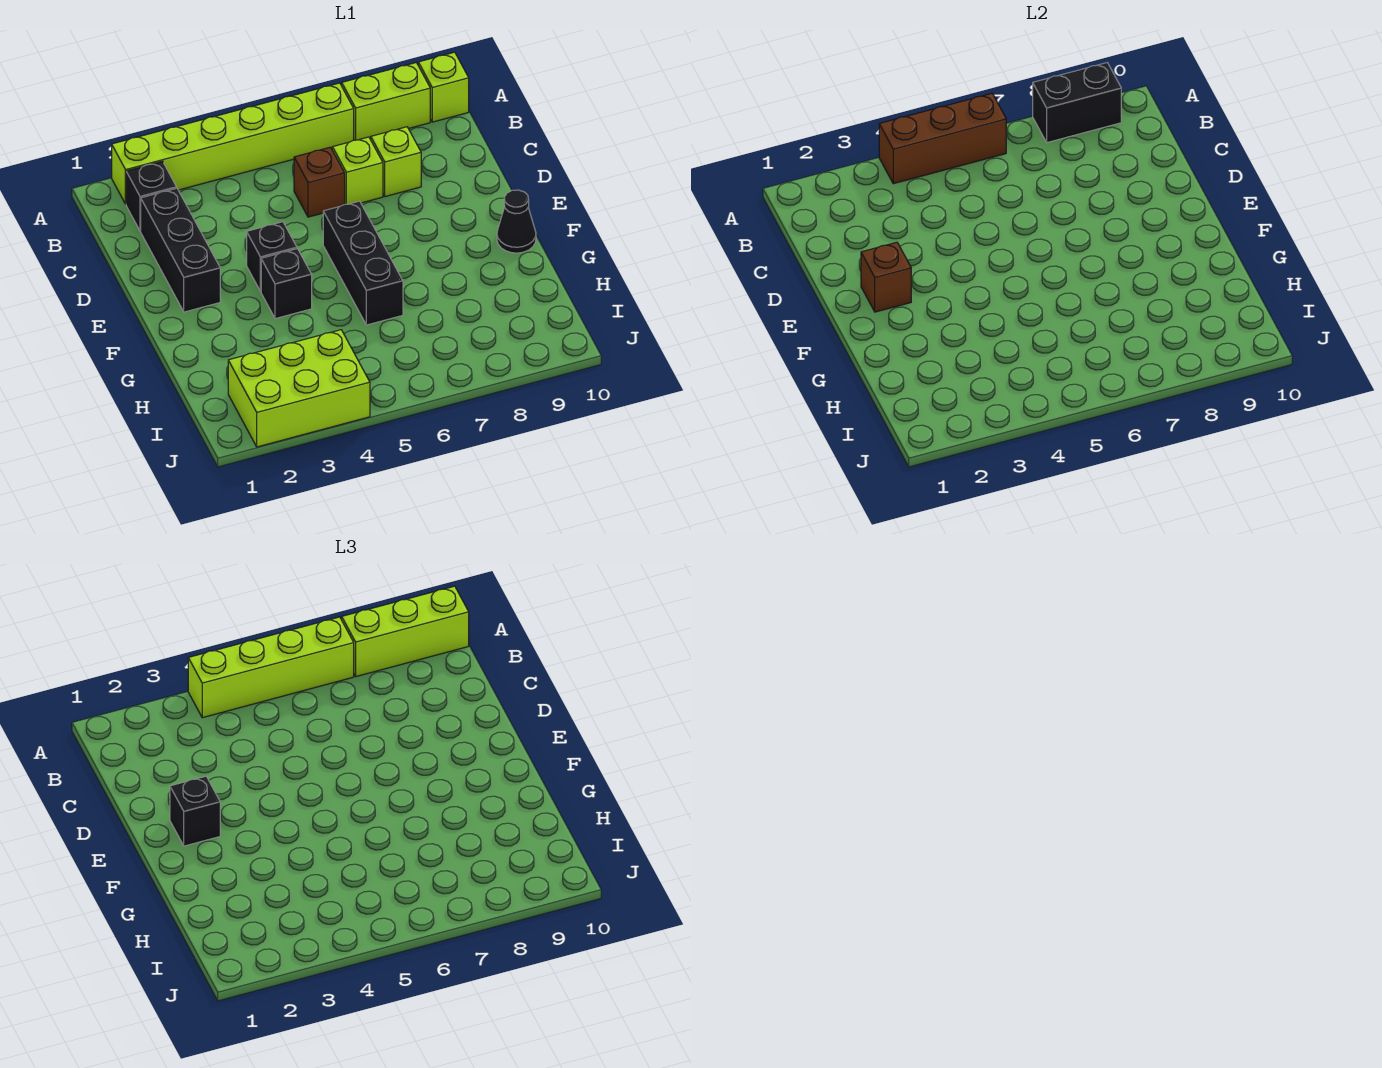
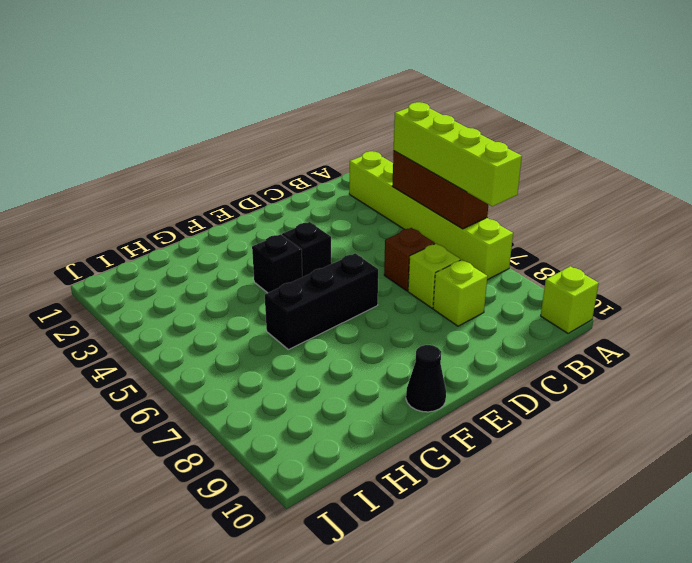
none -> lime 1x2 brick [342,63,430,140]
none -> black 1x1 brick [126,161,177,231]
none -> black 1x3 brick [141,188,220,312]

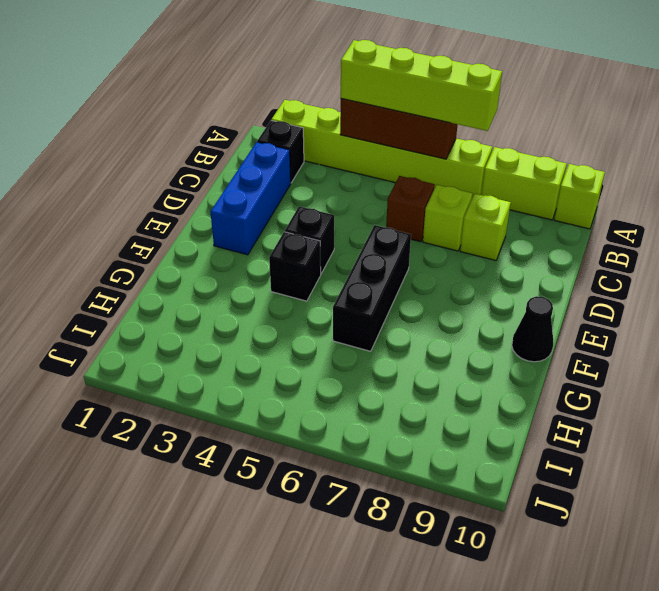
blue 1x3 brick [211,142,291,255] -> black 1x3 brick [141,188,220,312]
none -> lime 2x3 brick [228,330,370,447]
none -> black 1x2 brick [1033,63,1121,143]
none -> brown 1x1 brick [861,242,911,312]

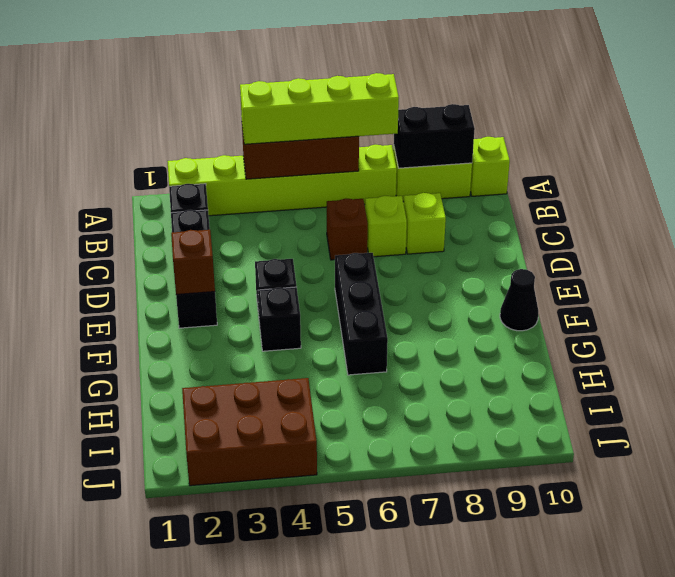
brown 2x3 brick [182,378,317,486] -> lime 2x3 brick [228,330,370,447]
none -> lime 1x3 brick [342,586,469,677]
none -> black 1x1 brick [170,776,220,846]

